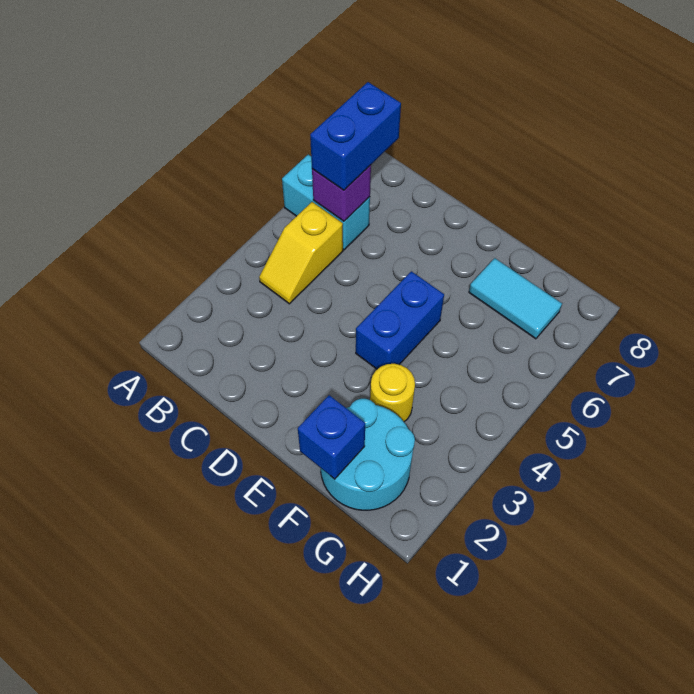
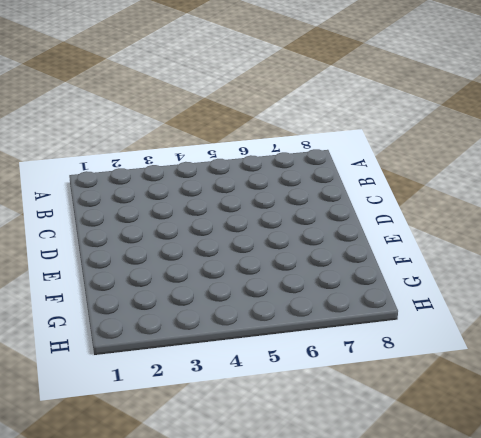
none -> cyan 1x2 brick [282,155,370,250]
none -> yellow 1x2 slope [259,202,343,304]

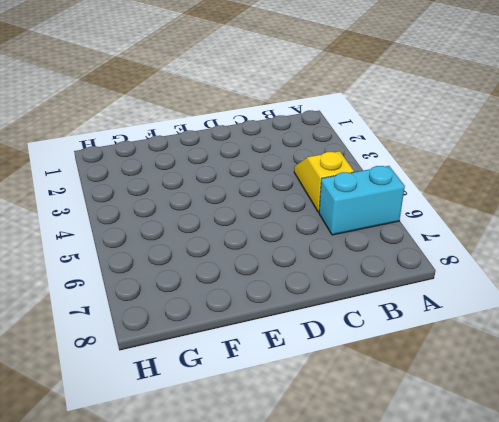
none -> blue 1x2 brick [356,271,444,369]
none -> cyan 2x2 round brick [321,399,415,510]

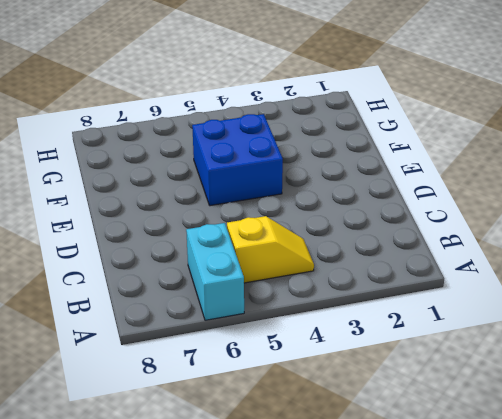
blue 2x2 brick [192,114,283,206] -> blue 1x2 brick [356,271,444,369]
none -> cyan 2x2 round brick [321,399,415,510]
none -> yellow 1x1 round brick [370,364,415,422]

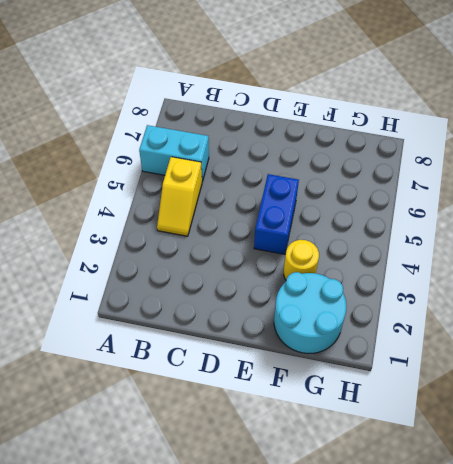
none -> cyan 1x2 tile [469,258,562,339]
none -> purple 1x1 brick [312,165,371,221]

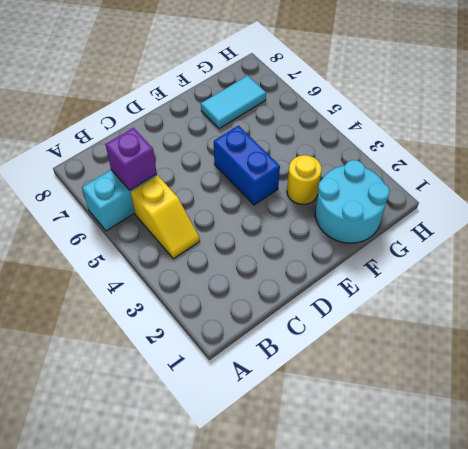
none -> blue 1x1 brick [298,395,365,479]
none -> blue 1x2 brick [310,82,401,190]

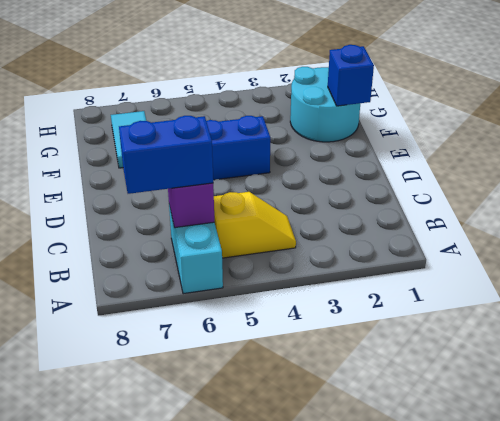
none -> yellow 1x1 round brick [370,364,415,422]

